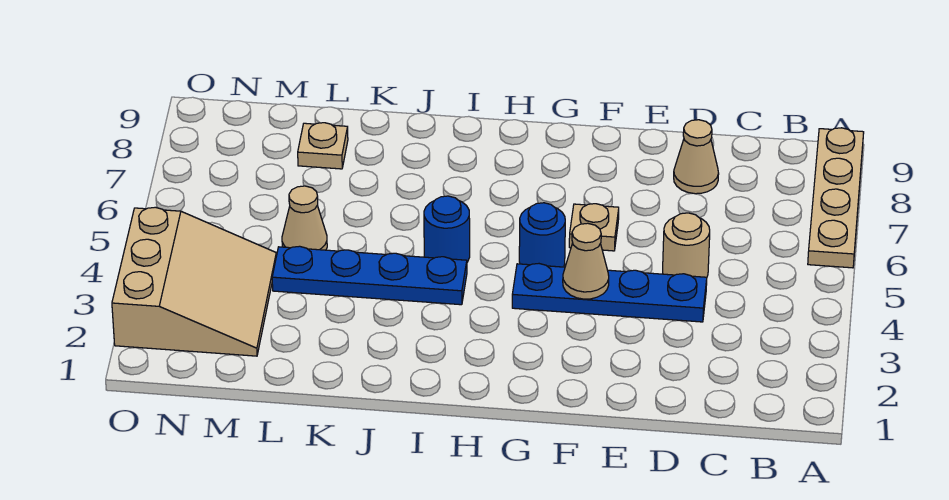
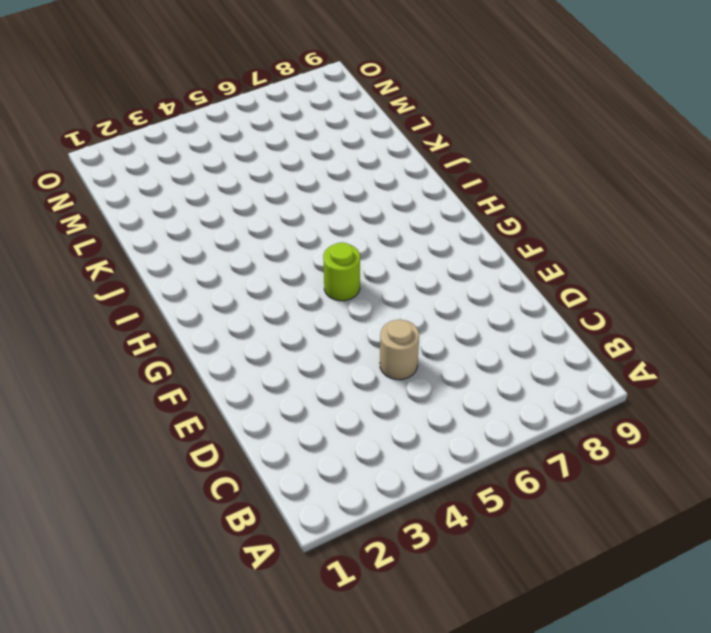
lime 1x1 round brick [323,242,360,301] -> blue 1x1 round brick [519,203,565,267]
none -> tan 1x4 plate [808,128,864,268]
none -> blue 1x4 plate [512,264,707,322]
none -> tan 1x1 cone [674,120,719,194]

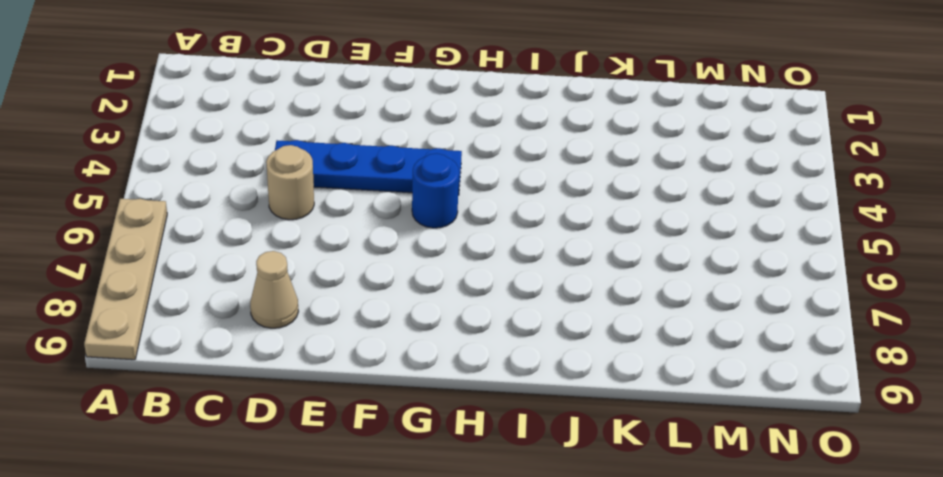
none -> tan 1x1 plate [569,204,619,251]
none -> blue 1x4 plate [272,246,467,305]
none -> blue 1x1 round brick [424,196,470,262]

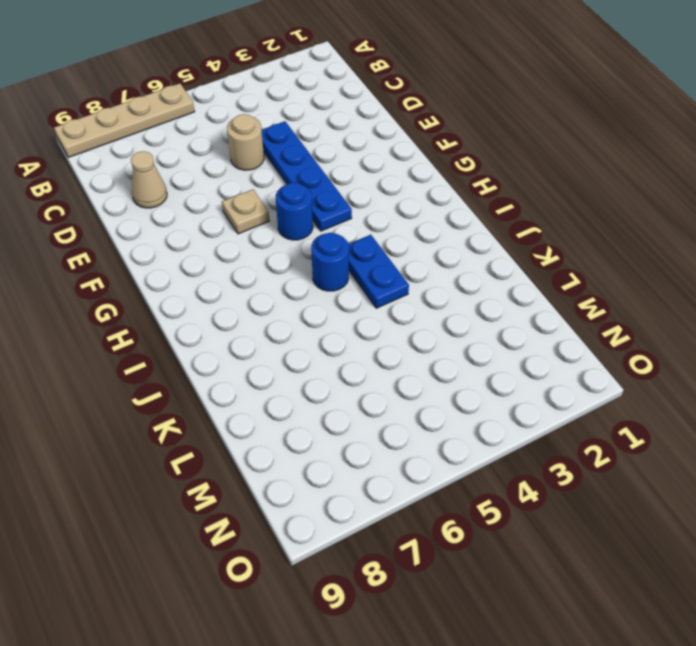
blue 1x2 plate [349,235,409,308] -> blue 1x4 plate [272,246,467,305]
none -> tan 1x1 cone [282,186,327,250]
none -> tan 1x1 plate [298,123,348,169]
none -> tan 3x3 slope [112,207,276,356]

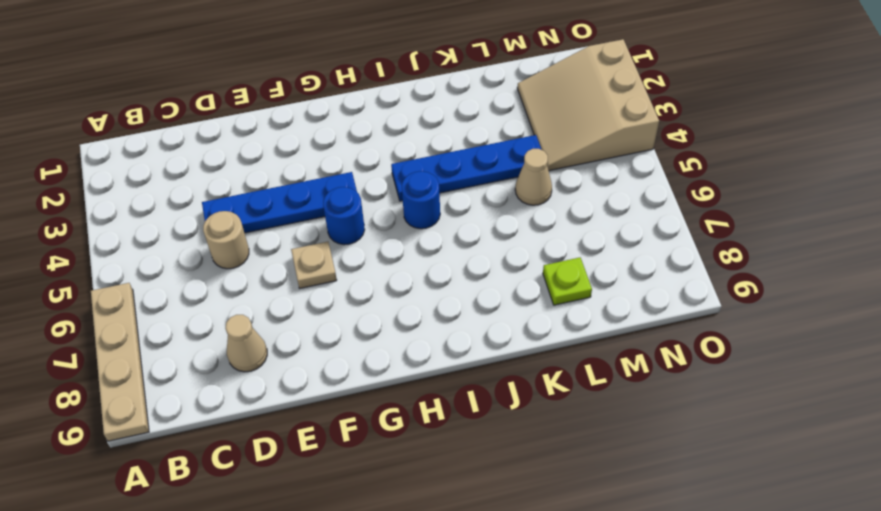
lime 1x1 plate [543,258,592,305] -> tan 1x1 plate [298,123,348,169]
none -> tan 1x1 cone [563,223,609,299]

